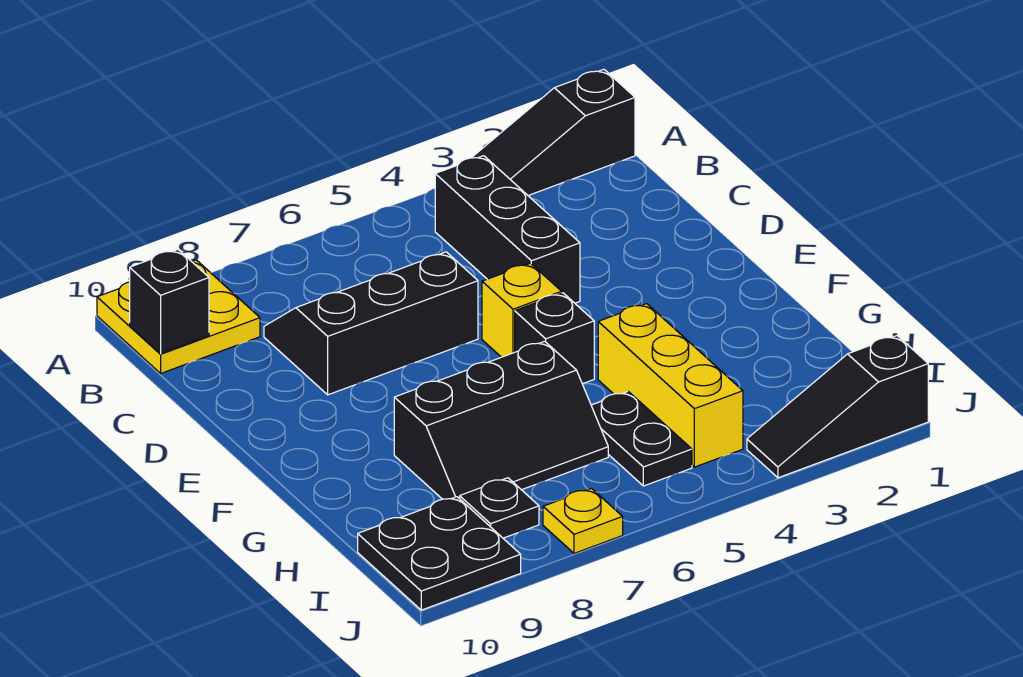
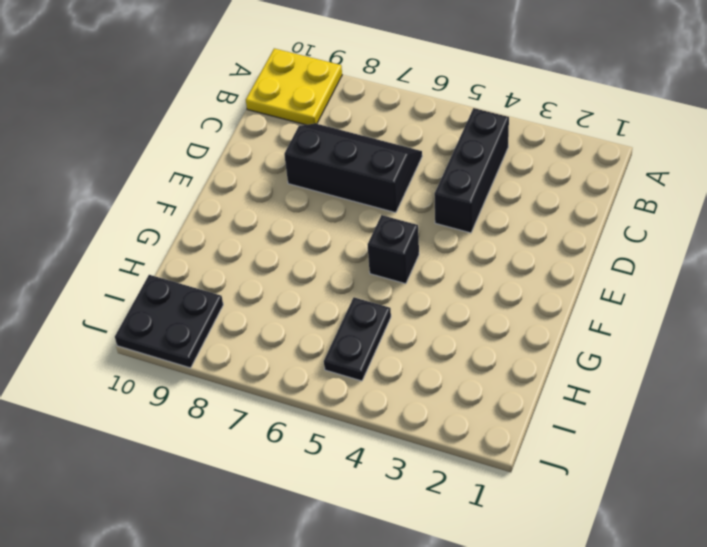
none -> black 1x3 slope [472,69,635,195]
none -> yellow 1x1 brick [482,263,562,357]
none -> yellow 1x3 brick [598,304,743,467]

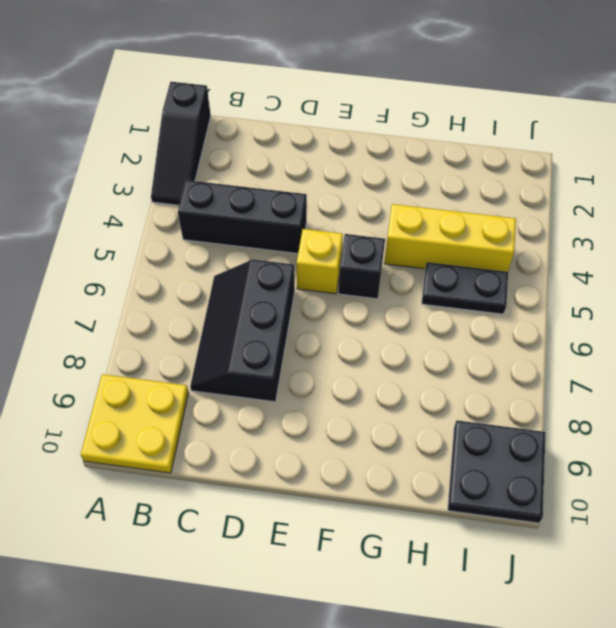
none -> black 2x3 slope [394,341,608,499]
none -> black 1x1 plate [460,478,539,538]
none -> black 1x3 slope [747,336,928,478]

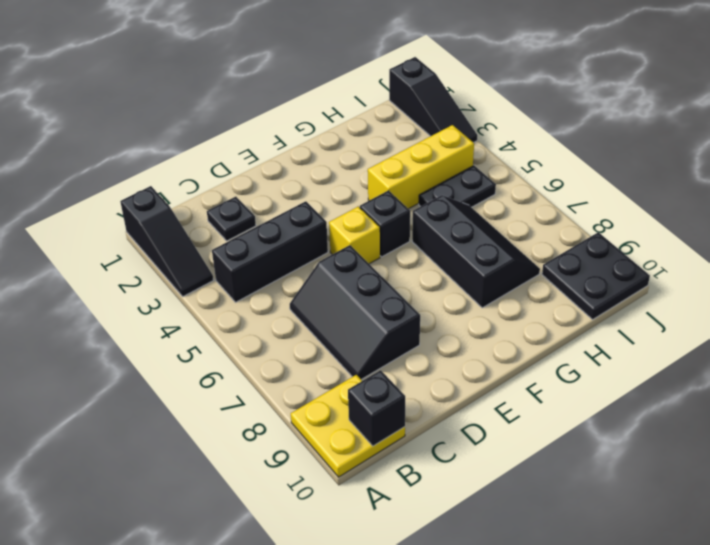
black 1x1 plate [207,197,256,241] -> black 1x1 plate moved to [460,478,539,538]
none -> yellow 1x1 plate [543,488,623,553]

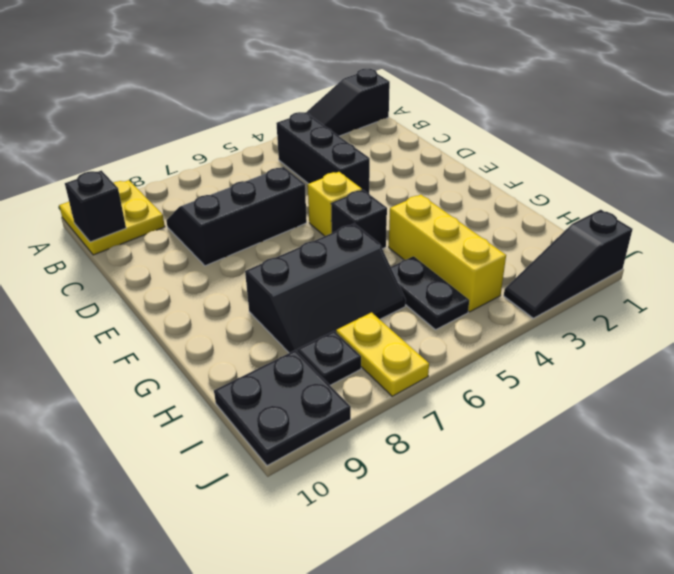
yellow 1x2 plate [336,313,429,396] -> yellow 1x1 plate [543,488,623,553]

